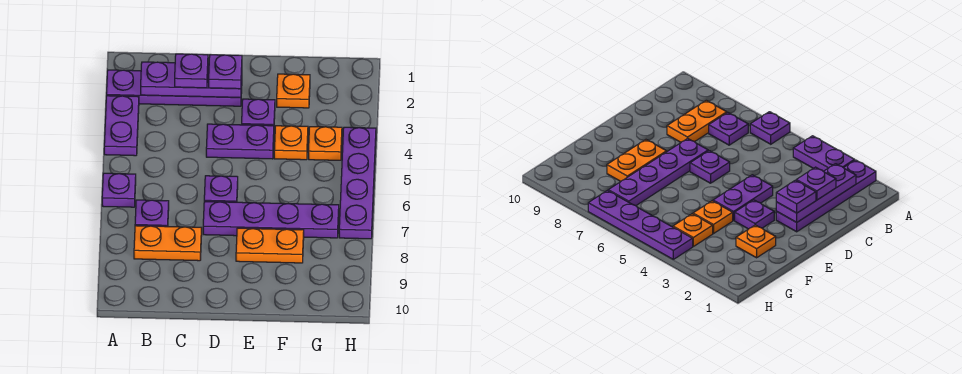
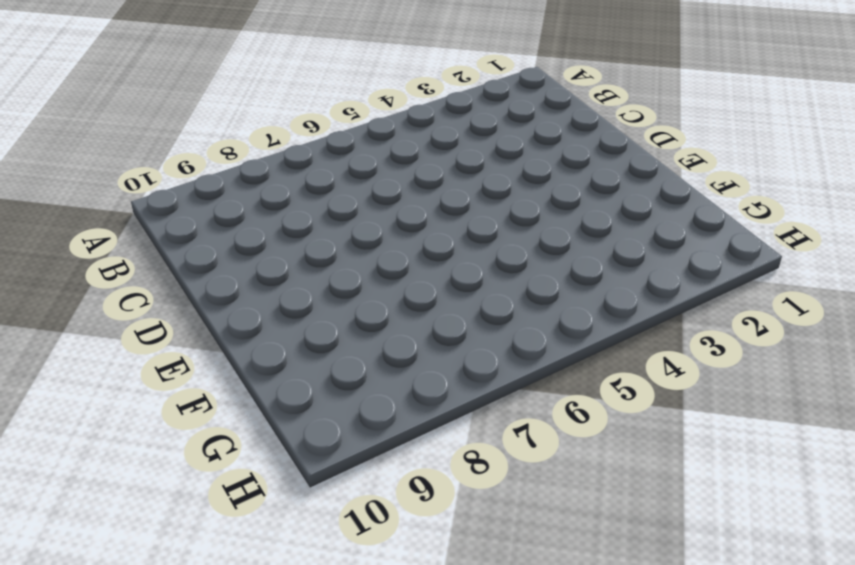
none -> purple 1x4 plate [107,70,242,106]
none -> purple 1x2 plate [104,96,139,156]
none -> purple 1x1 plate [102,173,136,207]

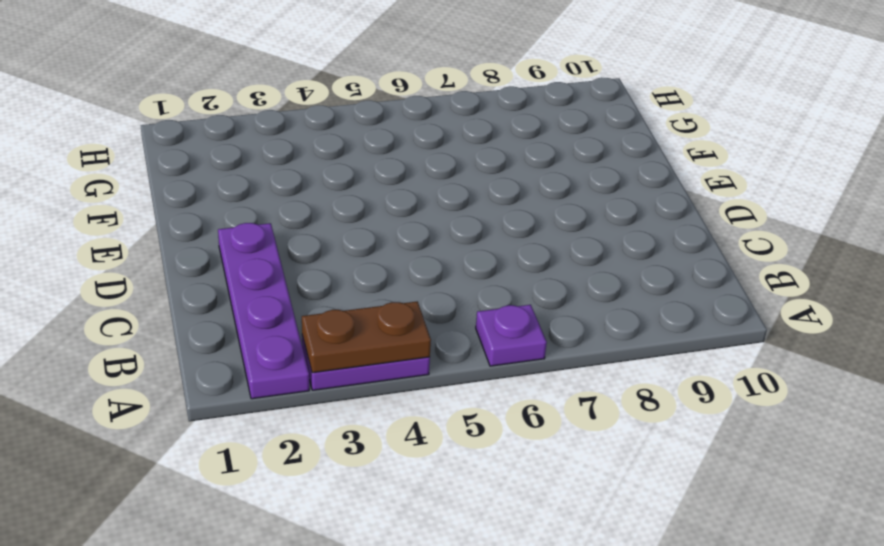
brown 1x2 plate [302,301,431,373] -> none
none -> purple 1x1 plate [135,200,169,227]
none -> orange 1x2 plate [134,226,202,261]
none -> purple 1x2 plate [206,124,274,159]

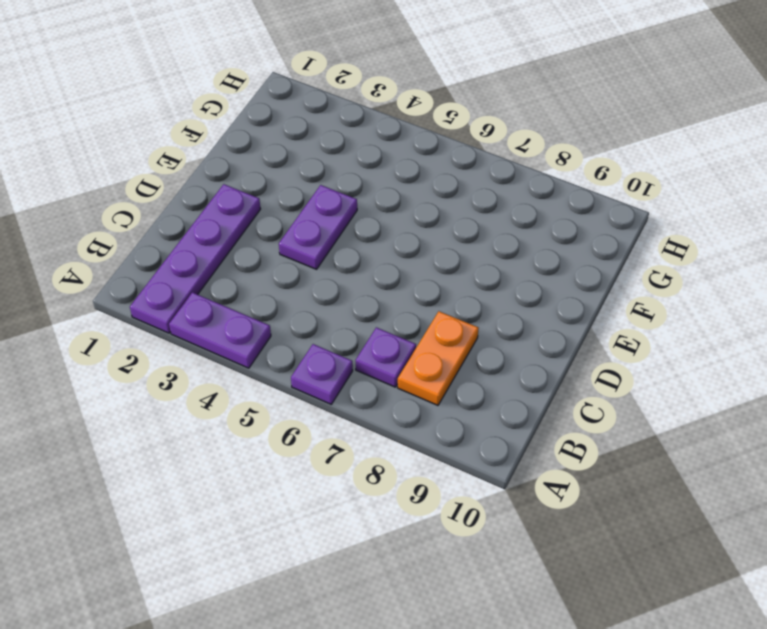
none -> purple 1x1 plate [204,176,238,202]
none -> purple 1x4 plate [203,202,339,238]
none -> purple 1x1 plate [242,99,275,126]

